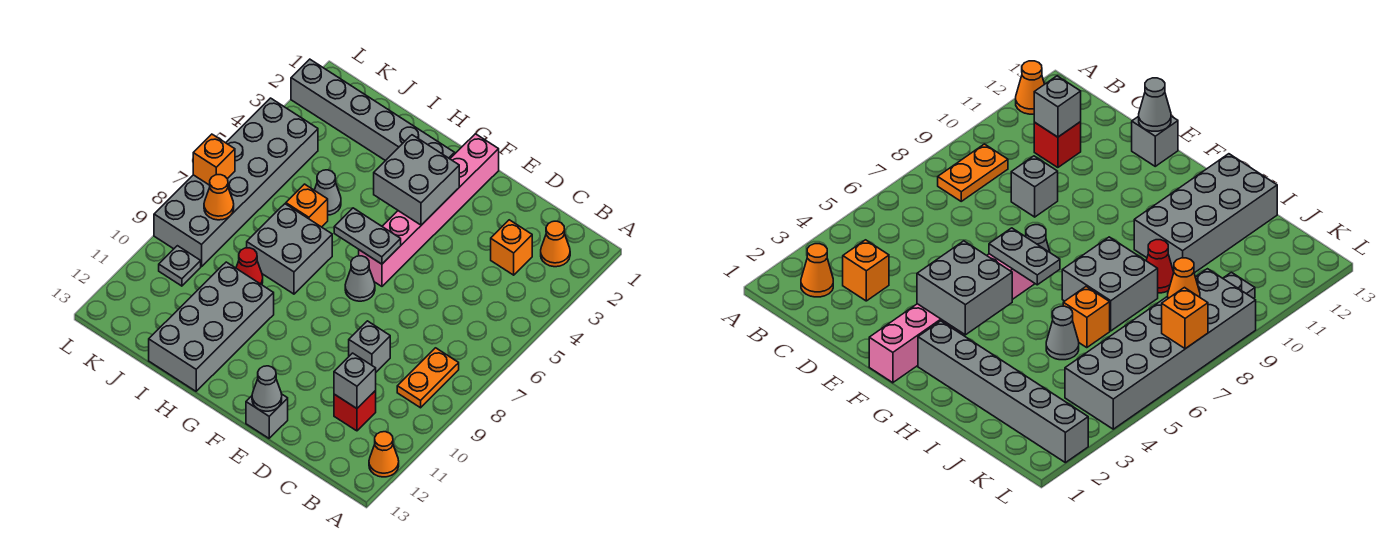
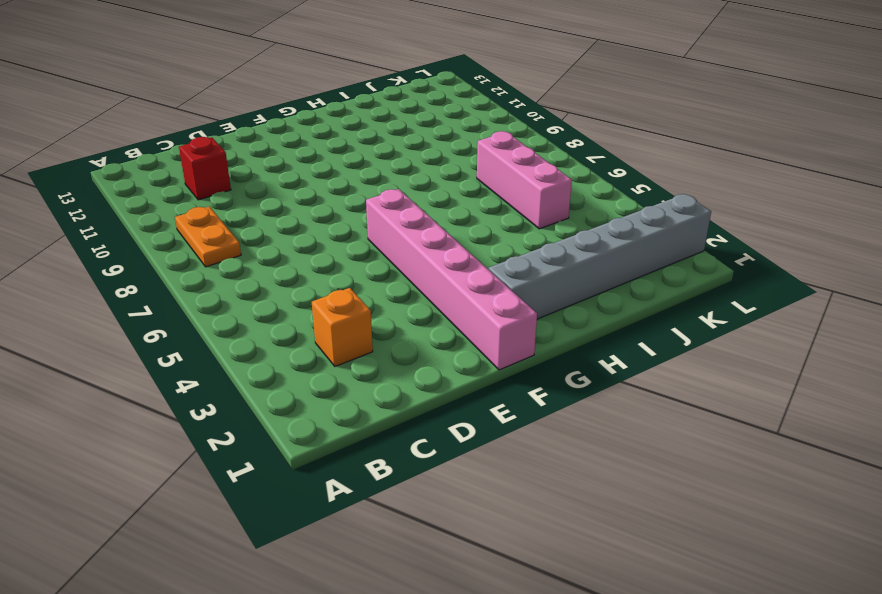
pink 1x3 brick [477,131,572,229] -> none
none -> orange 1x1 cone [369,432,399,477]
none -> orange 1x1 cone [541,221,570,267]
none -> grey 1x1 brick [349,321,390,372]

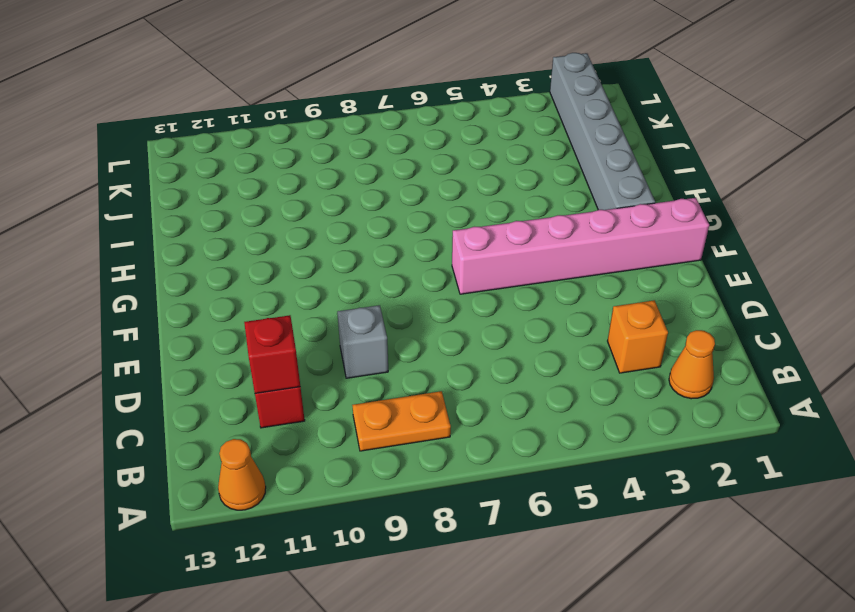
red 1x1 brick [244,315,300,393] -> grey 1x1 brick [334,353,376,408]
none -> grey 1x1 brick [246,395,288,438]
none -> grey 1x1 cone [345,256,375,301]
none -> grey 2x2 brick [247,204,332,294]

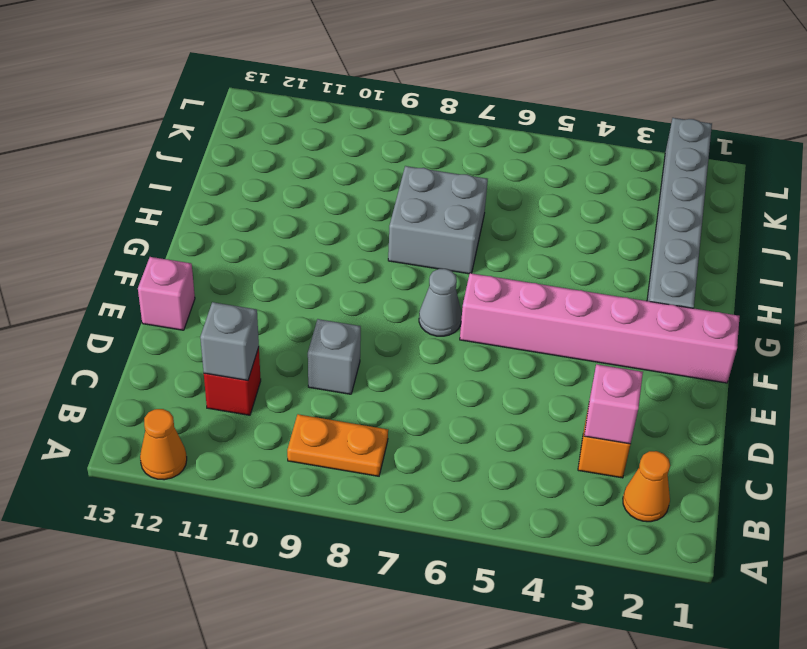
pink 1x1 brick [584,364,643,444] -> none
pink 1x1 brick [138,257,195,330] -> grey 1x1 brick [246,395,288,438]
none -> grey 2x4 brick [149,262,274,391]
none -> grey 1x1 cone [314,170,341,215]
none -> orange 1x1 brick [286,184,328,227]

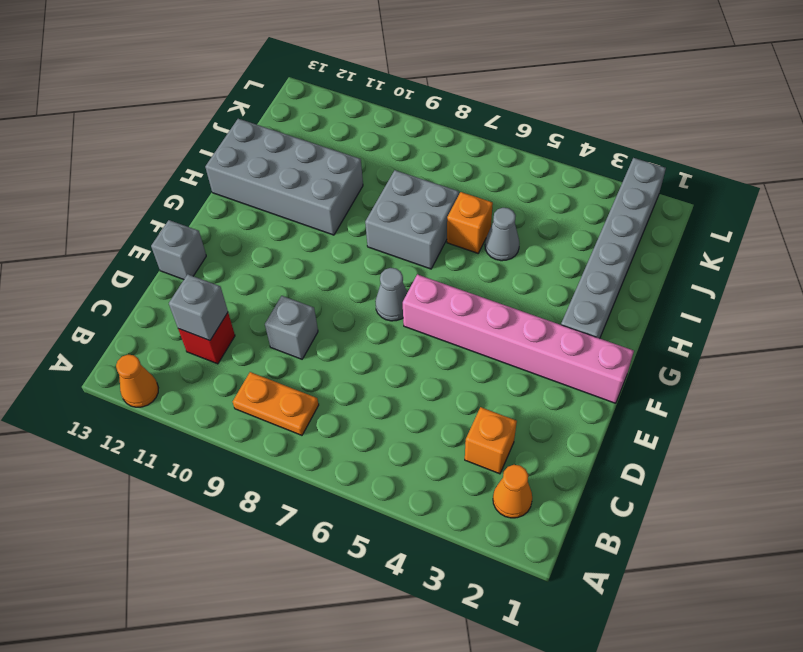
none -> red 1x1 cone [236,248,263,285]
none -> grey 2x6 brick [154,98,318,267]
none -> grey 1x1 plate [159,246,201,286]

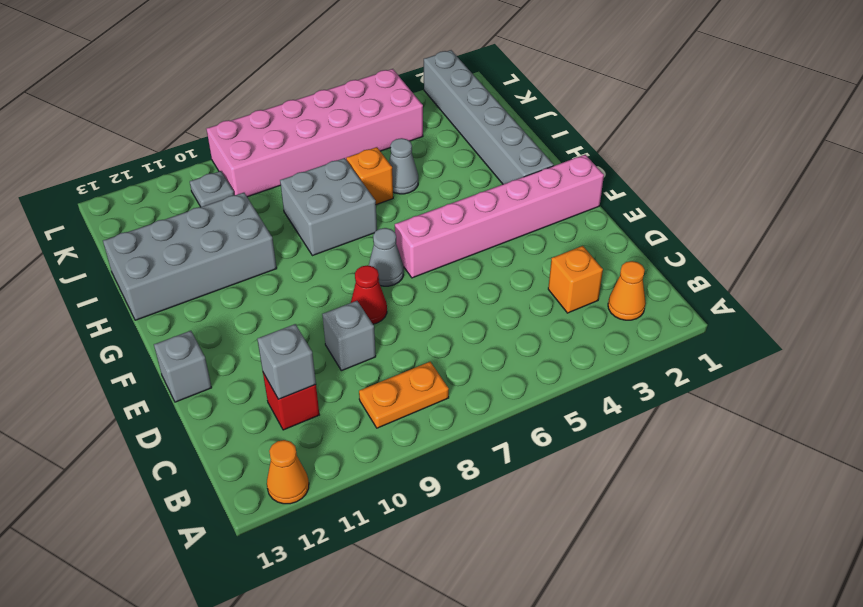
red 1x1 cone [351,265,387,324] -> red 1x1 cone moved to [236,248,263,285]
pink 2x6 brick [206,69,423,197] -> grey 2x6 brick [154,98,318,267]
none -> grey 1x1 cone [252,366,282,411]
none -> grey 2x2 brick [374,135,459,225]
none -> grey 1x2 plate [334,208,401,264]

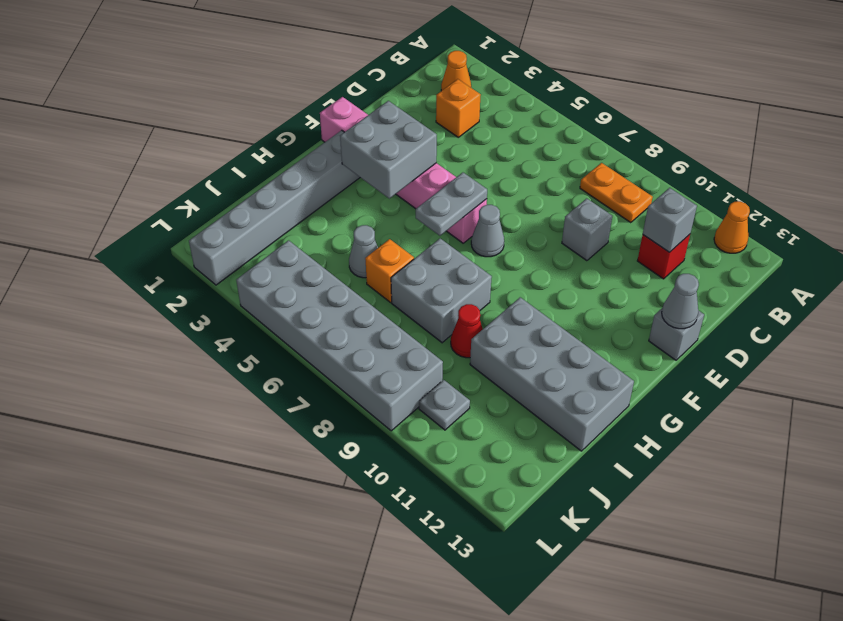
none -> orange 1x1 cone [204,175,234,220]
none -> orange 1x1 brick [193,134,235,185]

